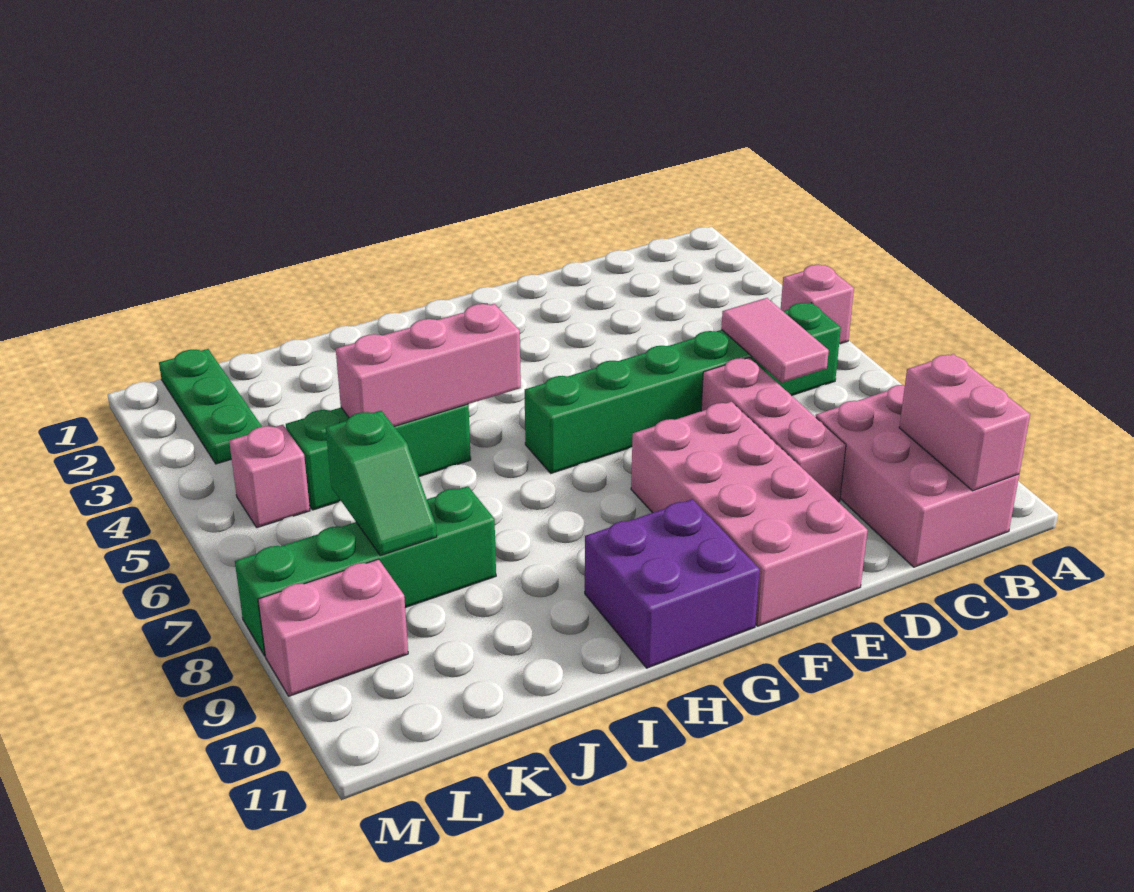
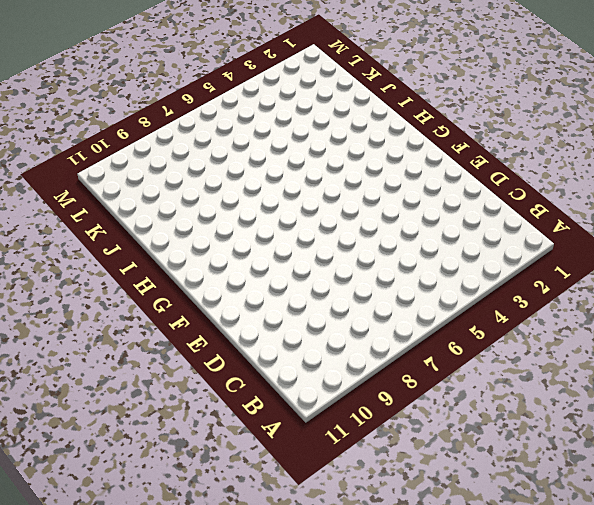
none -> pink 1x1 brick [781,265,854,344]
none -> green 1x6 brick [525,303,841,473]
none -> pink 2x3 brick [816,385,1019,567]

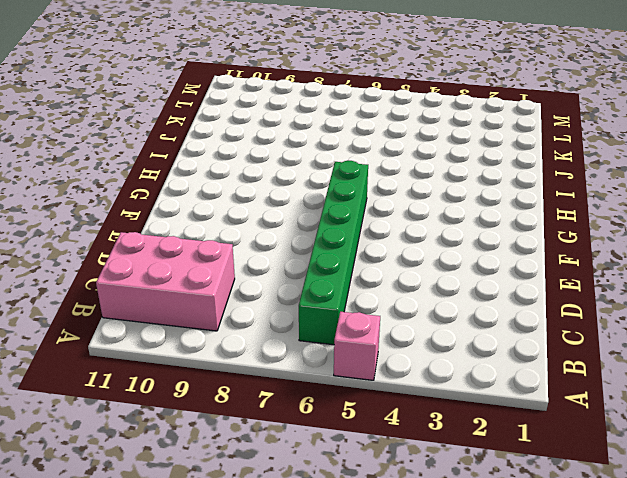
none -> pink 1x3 brick [701,358,846,502]
none -> pink 2x4 brick [631,402,868,626]
none -> purple 2x2 brick [585,499,760,668]

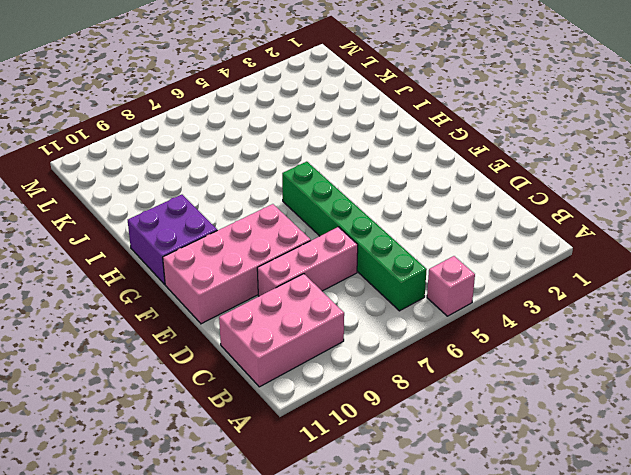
none -> green 1x3 brick [286,404,471,510]
none -> green 1x4 brick [235,486,496,656]
none -> green 1x3 plate [159,349,262,464]

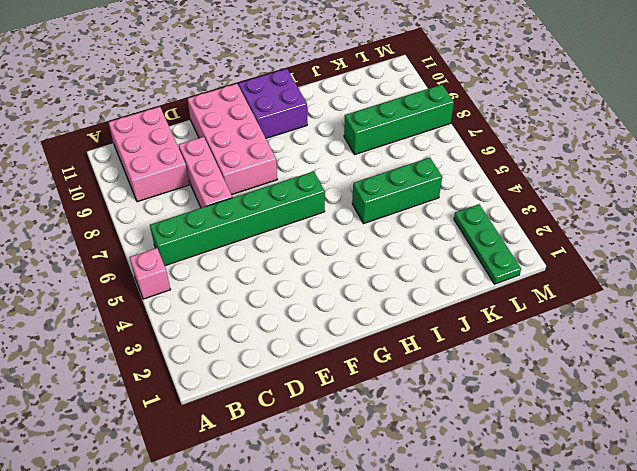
none -> pink 1x1 brick [229,425,310,528]
none -> pink 1x2 brick [258,559,408,696]
none -> pink 1x2 brick [899,354,1030,491]

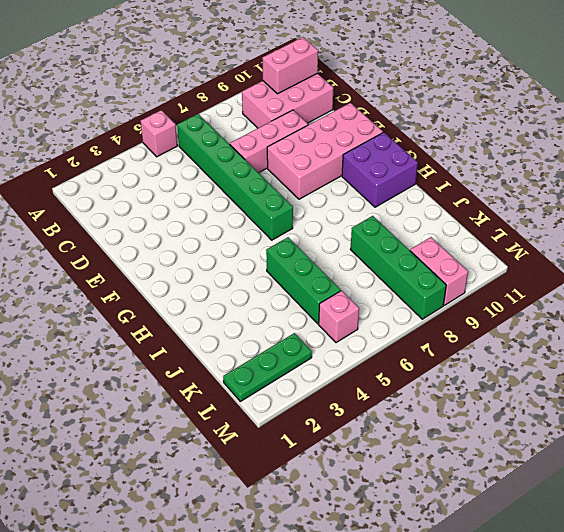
none -> pink 1x2 tile [721,298,829,383]
none -> pink 1x3 brick [336,304,521,426]
none -> green 1x2 slope [326,411,437,556]

